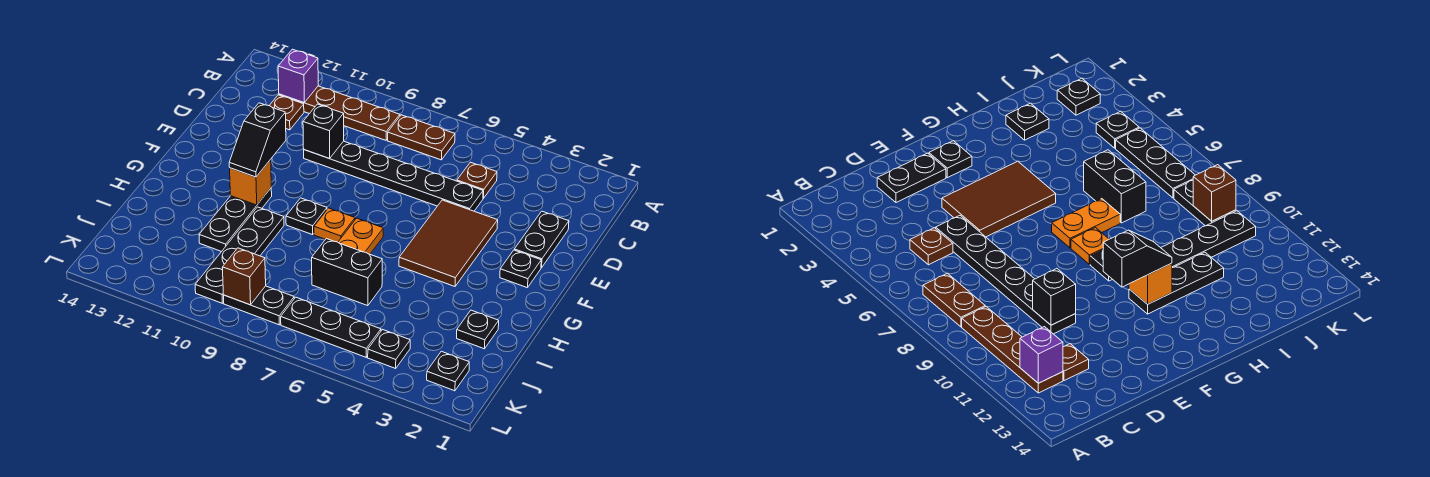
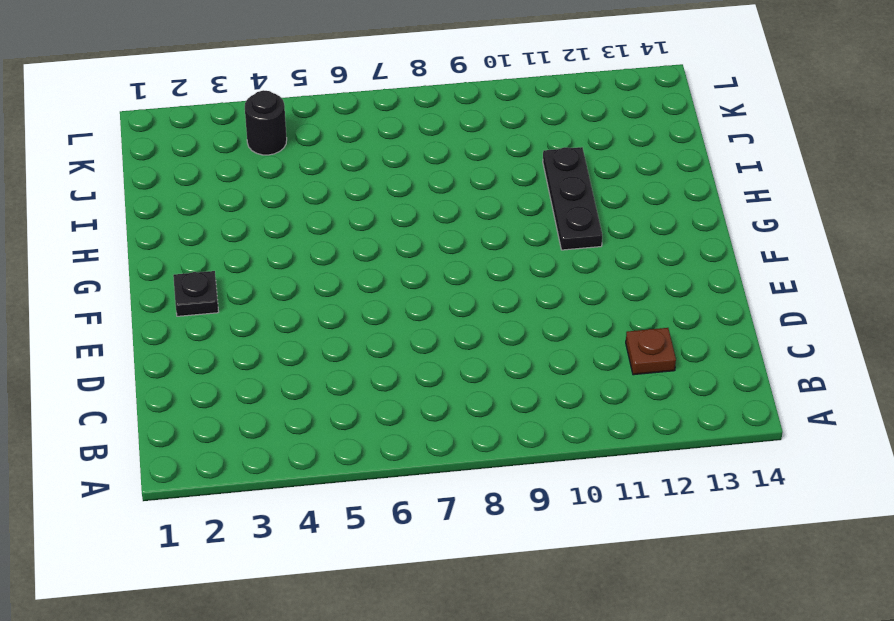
black 1x1 round brick [245,90,287,155] -> black 1x1 plate [368,330,410,368]
none -> brown 1x2 plate [388,115,455,160]
none -> brown 1x4 plate [279,86,400,140]
none -> brown 1x1 plate [457,162,497,198]

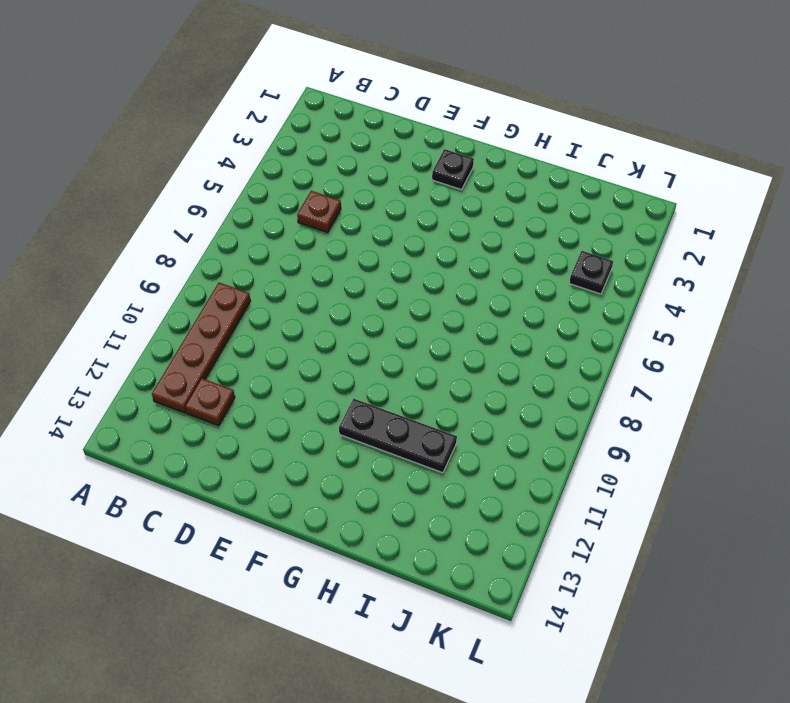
none -> brown 1x2 plate [388,115,455,160]
none -> black 1x2 plate [514,211,569,268]
none -> black 1x6 plate [304,141,483,211]

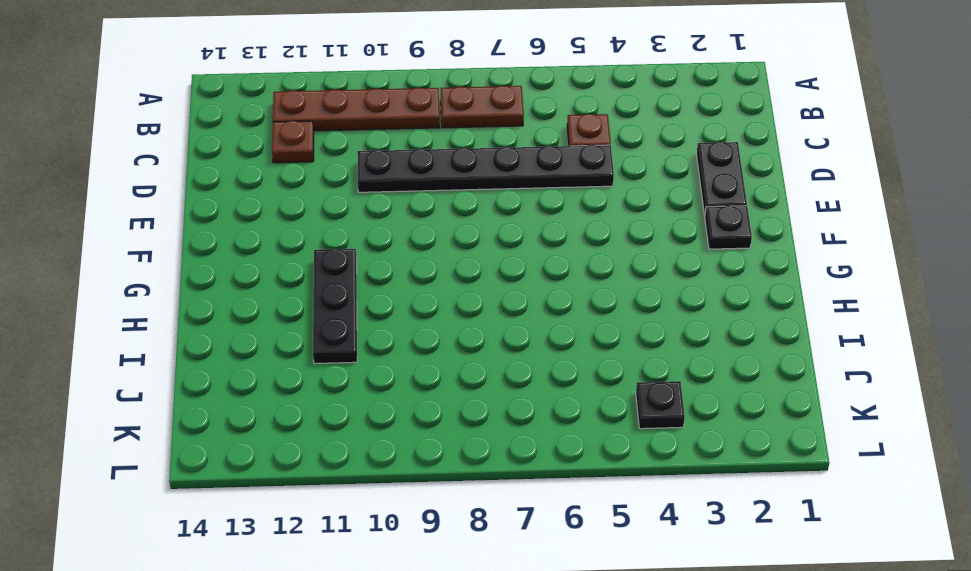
none -> brown 2x3 tile [399,200,498,286]
none -> orange 1x2 plate [338,218,383,254]
none -> orange 1x1 plate [314,208,355,242]

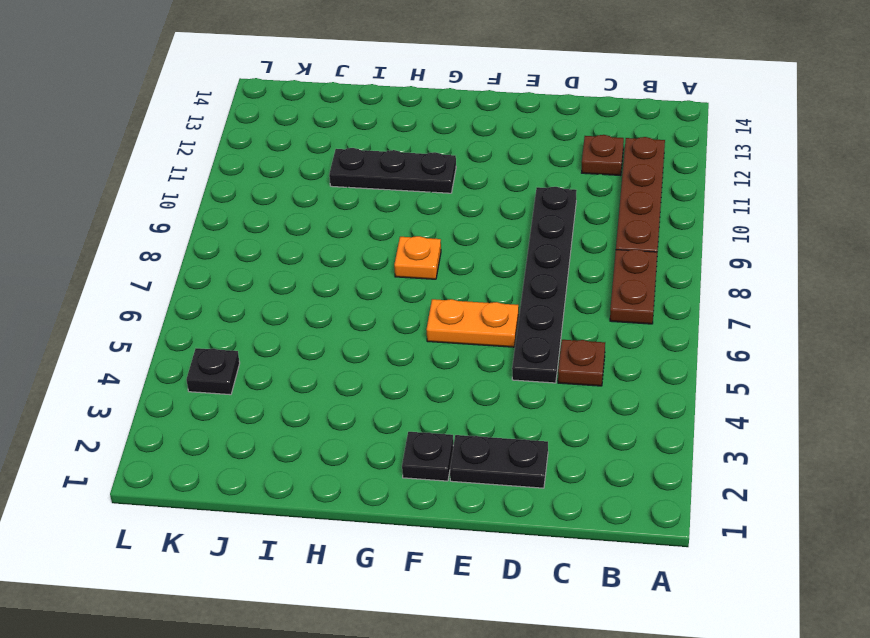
orange 1x2 plate [427,299,519,347] -> orange 1x2 plate moved to [338,218,383,254]
none -> brown 2x3 tile [399,200,498,286]
none -> black 1x1 plate [286,198,327,235]
none -> black 1x4 plate [195,207,284,303]

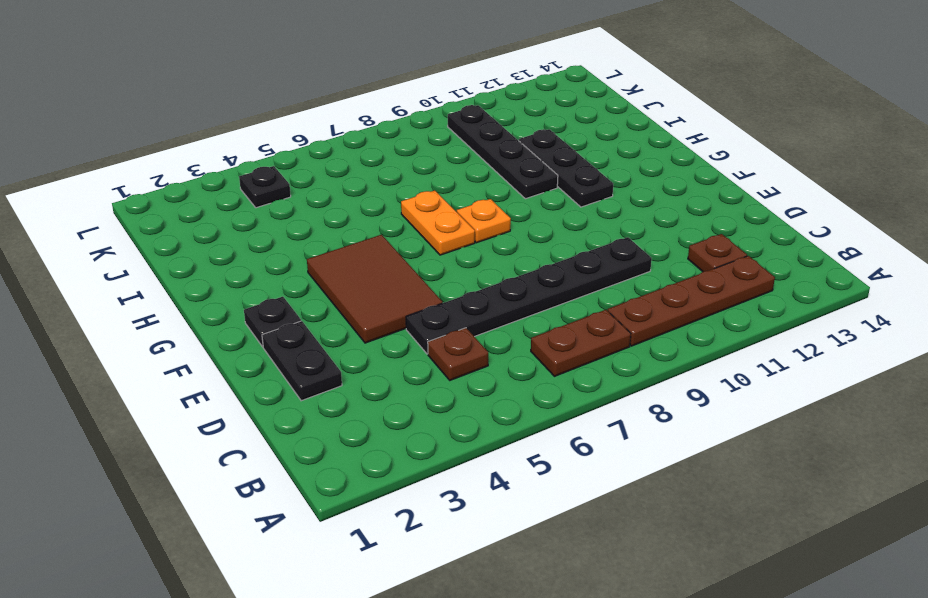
none -> black 1x1 plate [286,198,327,235]
none -> black 1x1 plate [457,310,499,349]
none -> black 1x2 brick [312,239,382,306]

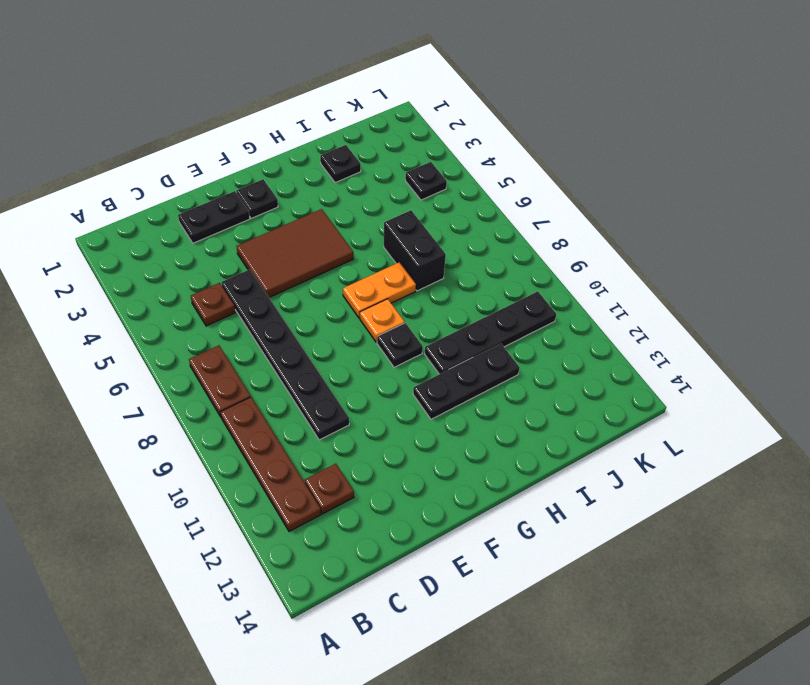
none -> black 1x1 plate [427,351,469,391]
none -> black 1x3 plate [281,297,381,357]
none -> black 1x2 plate [224,286,294,325]

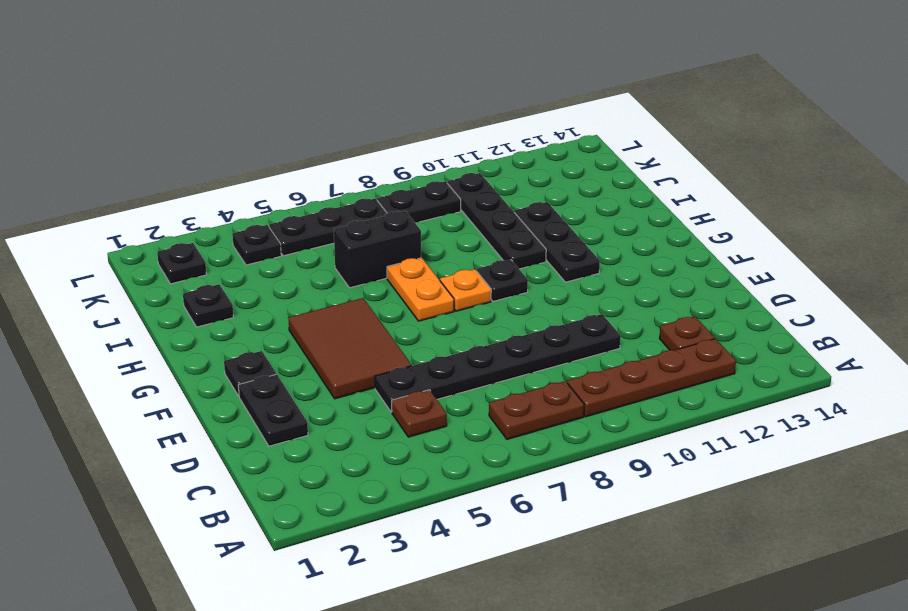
none -> purple 1x1 brick [278,49,318,103]
none -> black 1x1 brick [303,104,344,159]
none -> orange 1x1 brick [230,160,271,205]

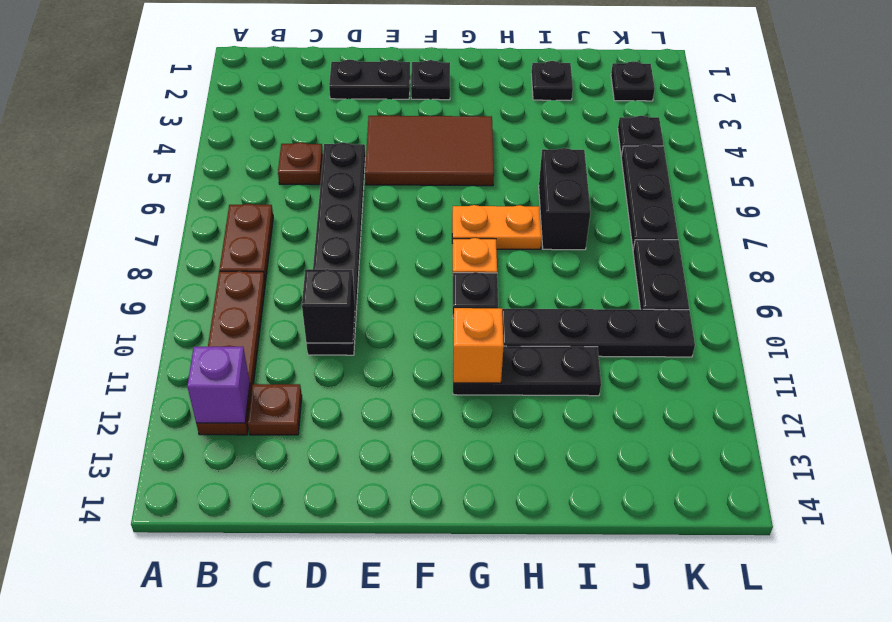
none -> brown 1x1 brick [222,248,266,305]
none -> black 1x2 slope [229,103,286,177]

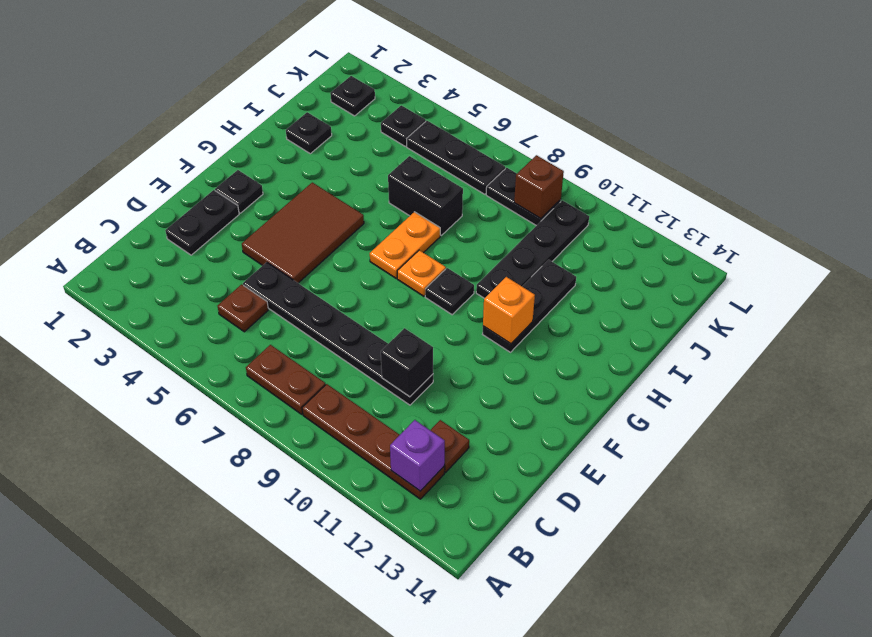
none -> black 1x2 slope [229,103,286,177]

